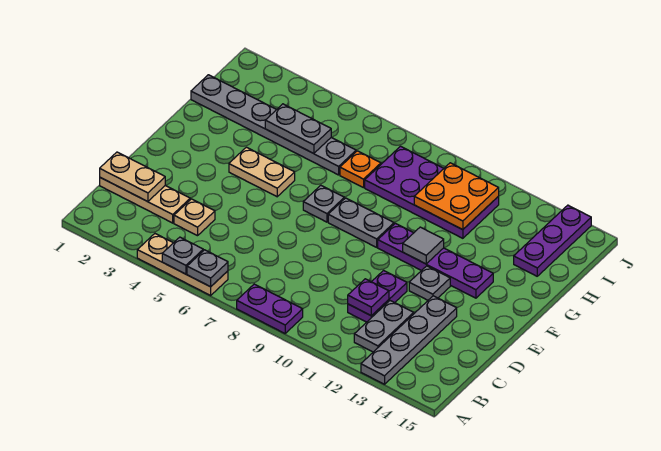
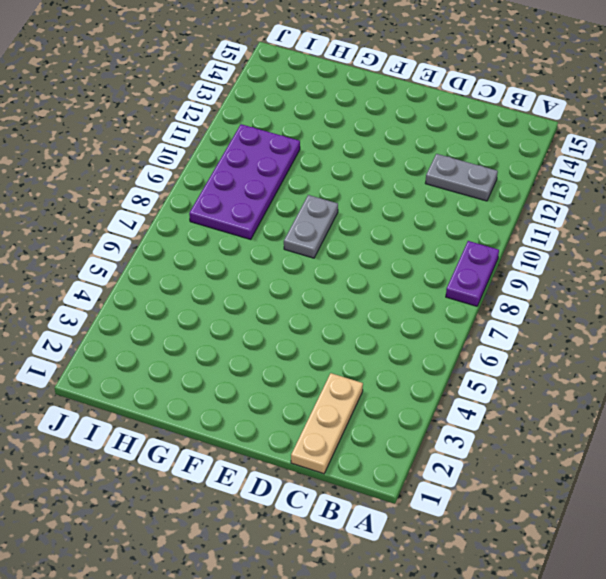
none -> tan 1x3 plate [137,234,228,295]
none -> grey 1x4 plate [361,296,457,384]
none -> tan 1x1 plate [174,199,215,236]

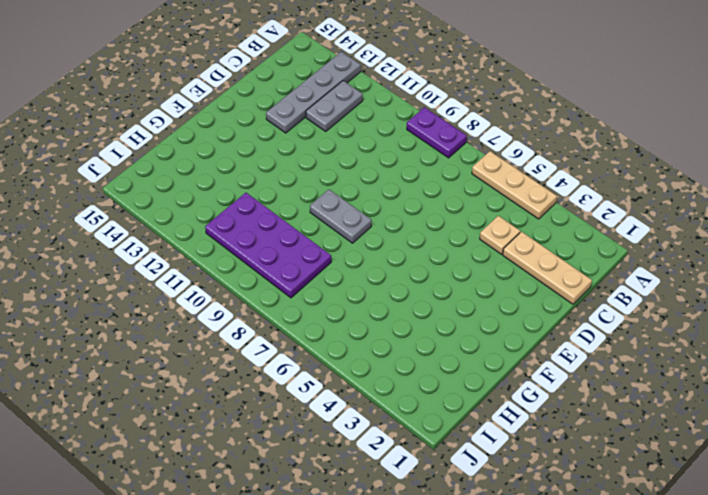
none -> purple 1x2 plate [348,271,407,322]
none -> grey 1x1 plate [409,266,450,300]
none -> tan 1x2 plate [229,147,295,197]

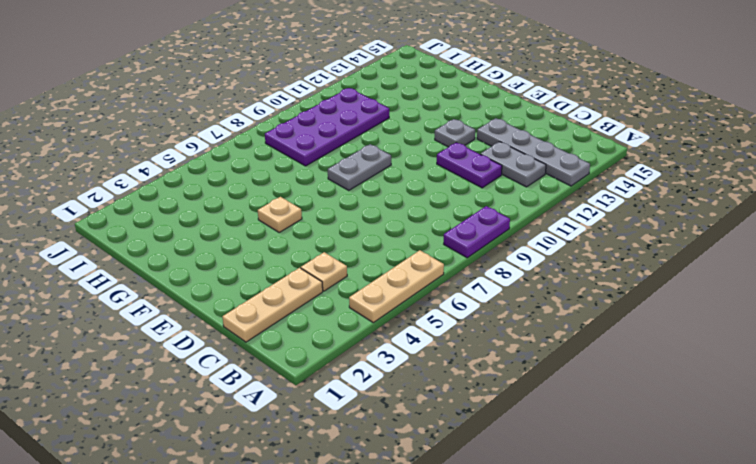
tan 1x1 plate [258,197,302,232] -> tan 1x2 plate [229,147,295,197]
none -> grey 1x1 plate [303,185,344,222]
none -> purple 1x4 plate [378,223,493,298]
none -> grey 1x6 plate [191,75,356,175]

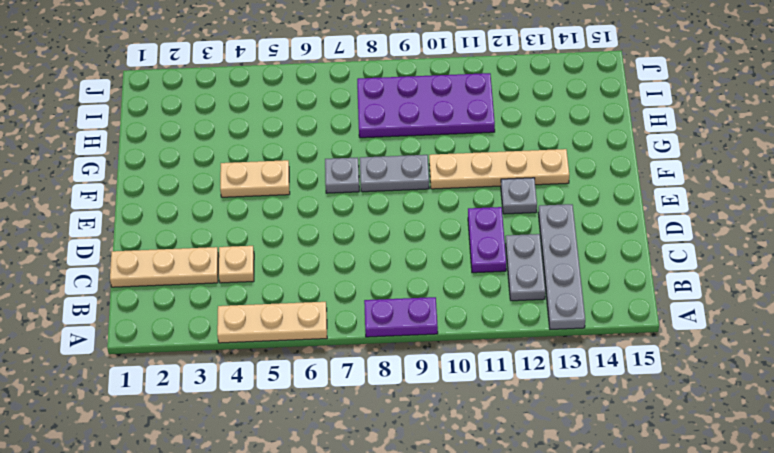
tan 1x4 plate [429,149,569,189] -> purple 1x4 plate [378,223,493,298]
none -> grey 1x6 plate [191,75,356,175]
none -> orange 1x1 plate [340,151,381,188]
none -> purple 1x3 plate [514,205,591,276]

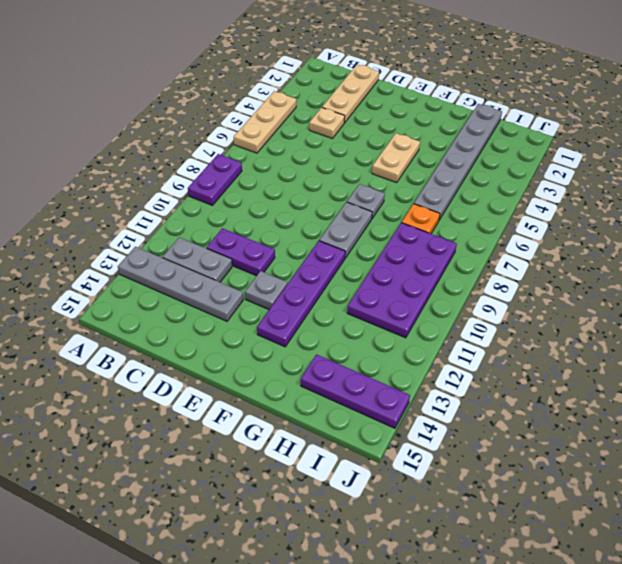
none -> grey 1x1 plate [162,237,203,274]
none -> grey 1x1 plate [187,250,228,287]
none -> tan 1x2 plate [100,152,165,202]

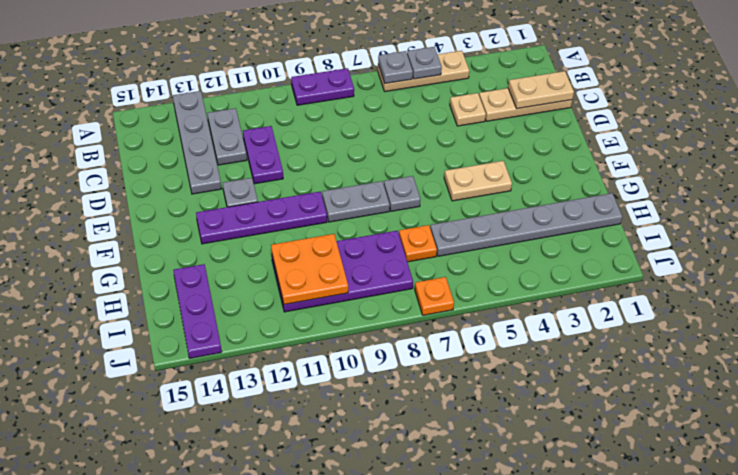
orange 1x1 plate [415,277,454,315] -> none
none -> purple 1x1 plate [348,279,389,316]
none -> grey 1x1 tile [403,227,444,264]
none -> grey 1x2 plate [265,104,331,154]

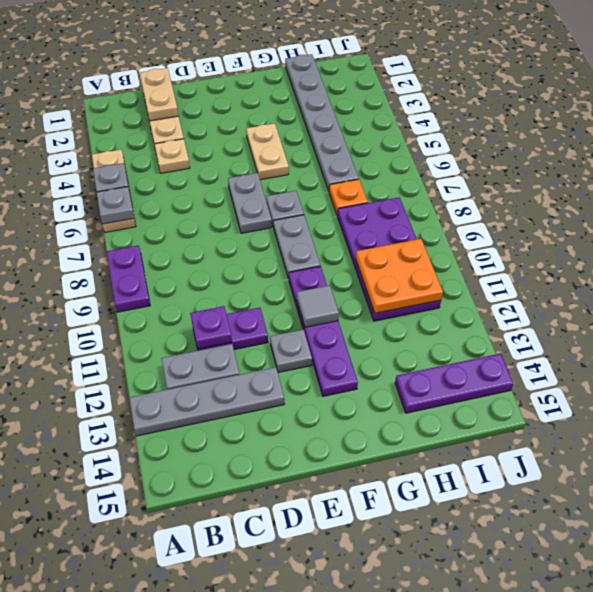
grey 1x2 plate [228,173,272,233] -> grey 1x2 plate moved to [265,104,331,154]

